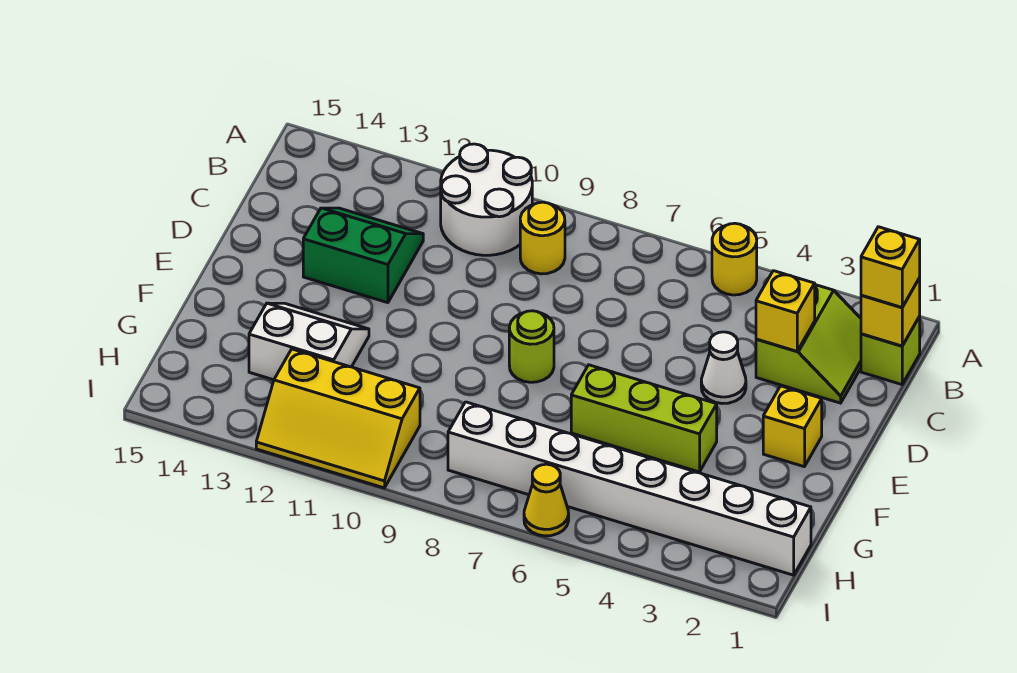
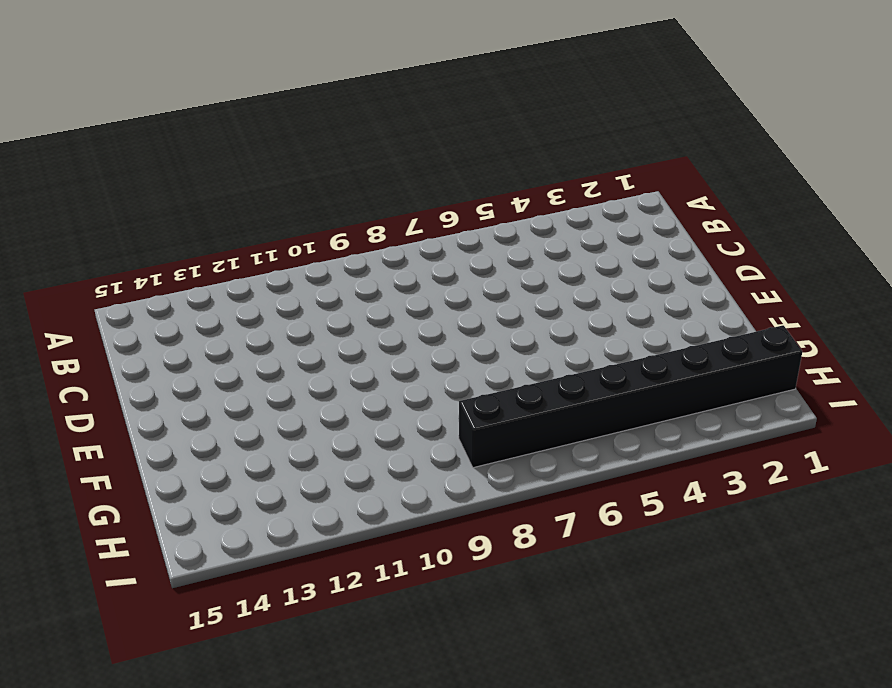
black 1x8 brick [459,325,802,468] -> white 1x8 brick [448,402,811,575]
none -> yellow 1x1 round brick [712,223,757,295]
none -> white 2x2 round brick [441,144,532,255]
none -> lime 1x1 brick [861,316,920,385]

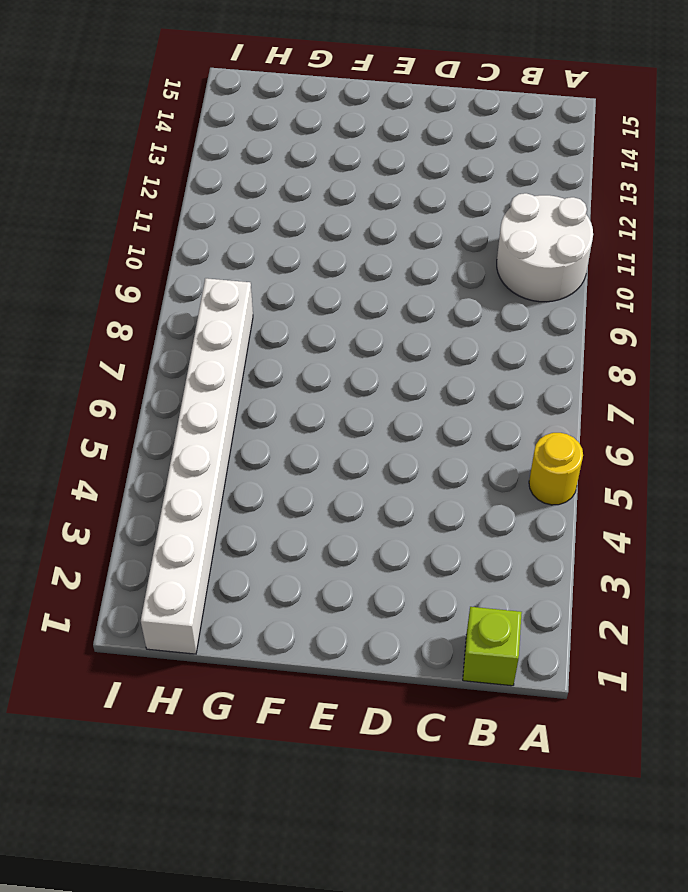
none -> lime 2x2 slope [756,285,861,403]
none -> yellow 1x1 round brick [520,202,565,274]
none -> green 2x2 slope [303,208,423,303]

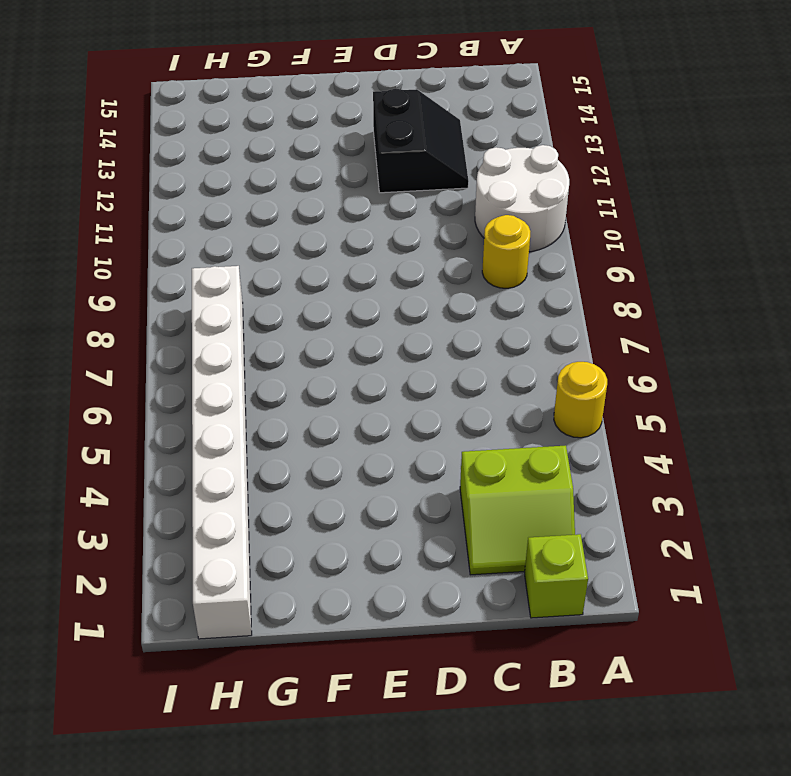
black 2x2 slope [373,89,469,193] -> green 2x2 slope [303,208,423,303]
none -> white 1x1 cone [701,332,746,404]
none -> yellow 1x1 brick [763,386,822,467]
none -> lime 1x1 round brick [509,311,554,382]

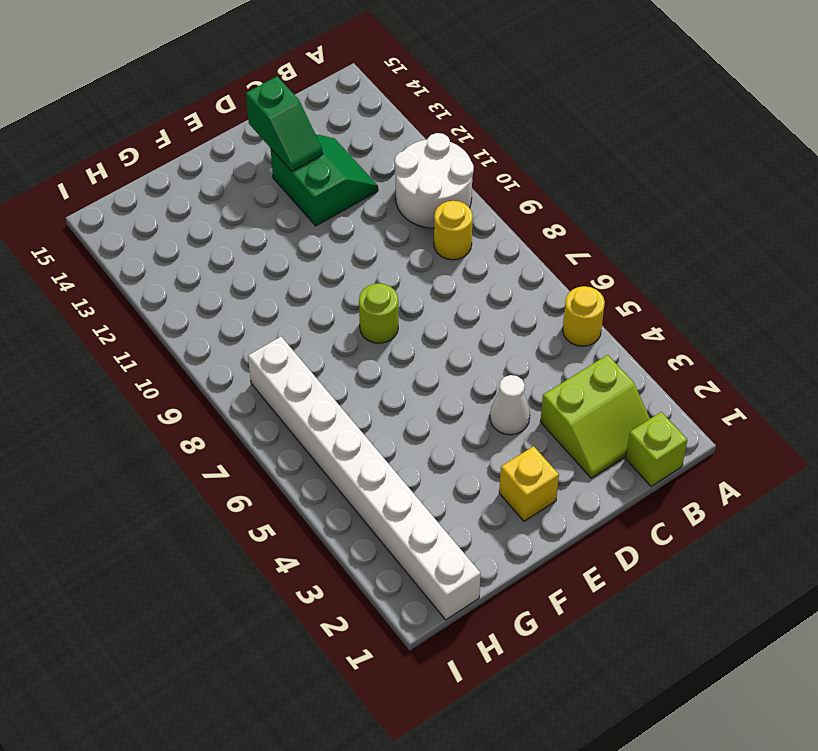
green 1x2 slope [246,76,323,171] -> none
none -> lime 1x3 brick [571,365,717,472]
none -> white 2x2 slope [249,303,369,380]
none -> yellow 2x3 slope [256,349,420,488]

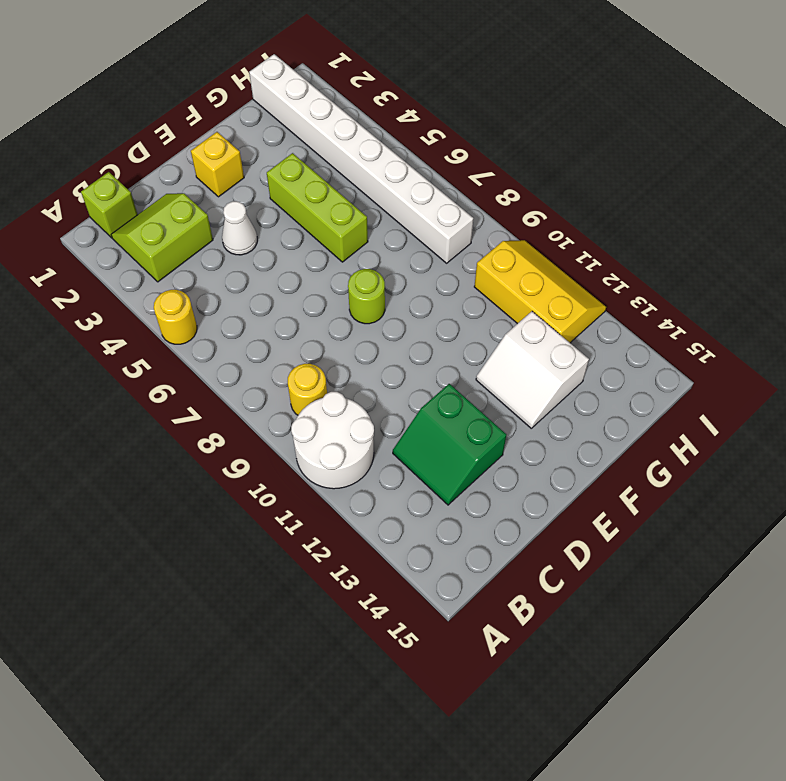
none -> yellow 1x1 cone [524,464,569,536]
none -> yellow 1x1 brick [861,278,920,346]
none -> yellow 1x1 brick [756,271,815,351]

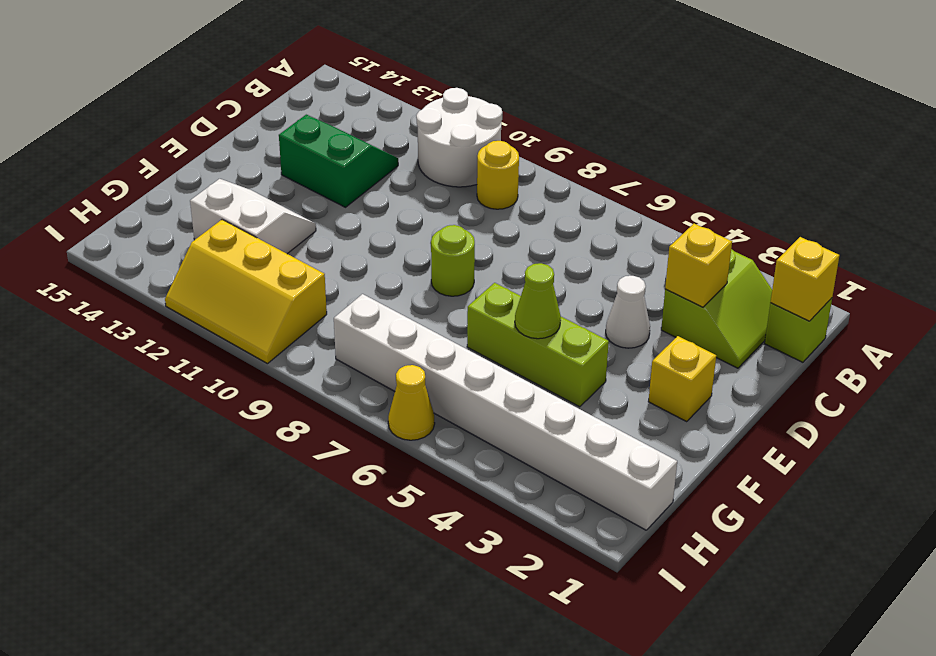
lime 1x1 cone [515,263,561,339] -> none
none -> yellow 1x1 round brick [712,223,757,295]
none -> yellow 1x1 brick [861,227,920,308]

